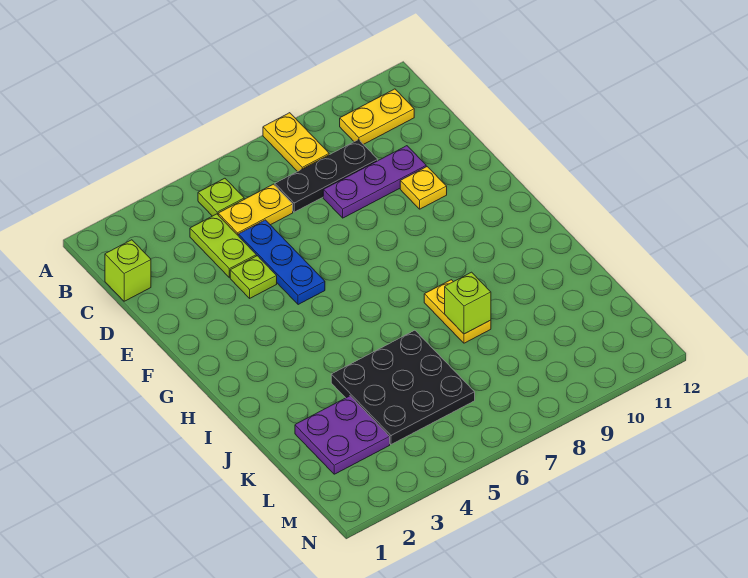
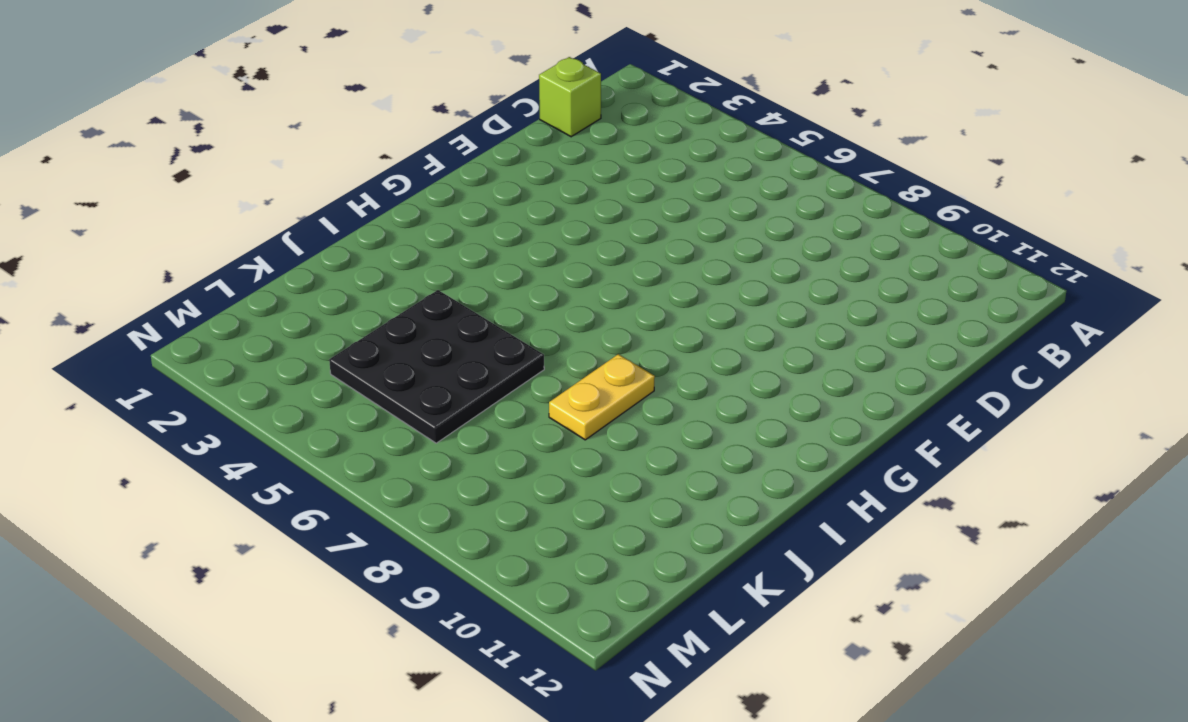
none -> yellow 1x2 plate [263,113,329,172]
none -> lime 1x1 plate [198,178,244,216]
none -> yellow 1x2 plate [340,89,414,145]

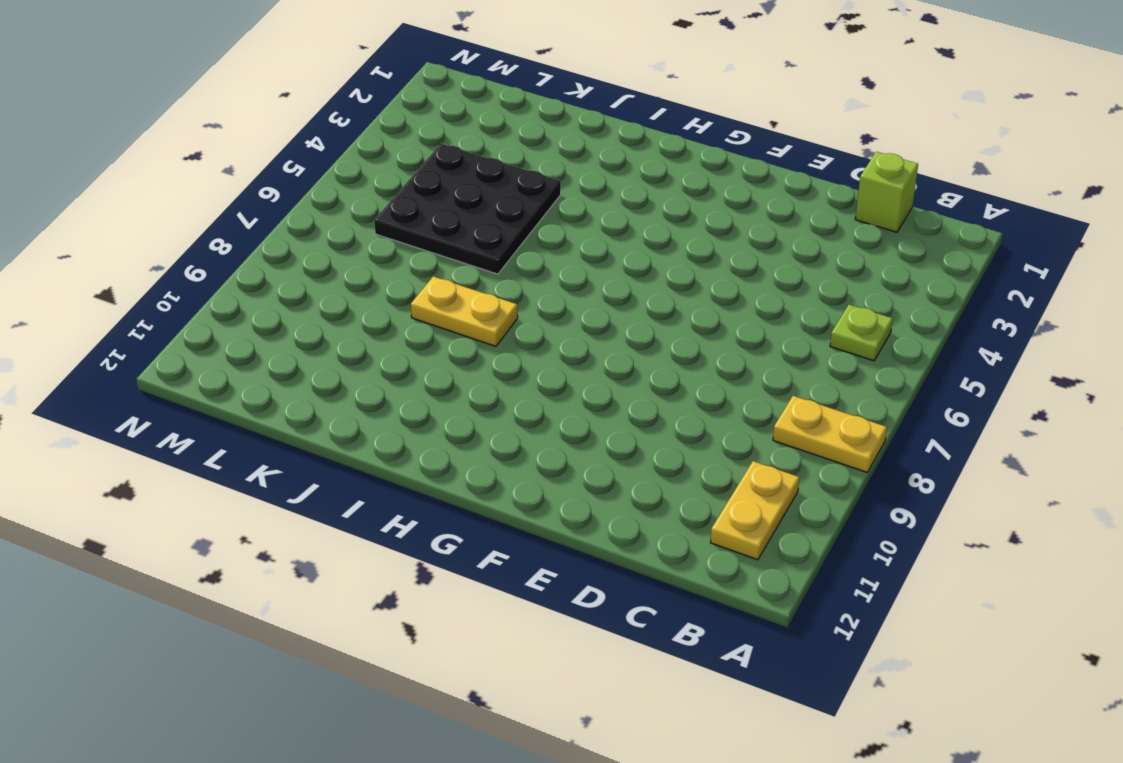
none -> lime 1x2 plate [190,214,256,278]
none -> yellow 1x2 plate [218,184,293,235]
none -> black 1x3 plate [275,140,378,212]

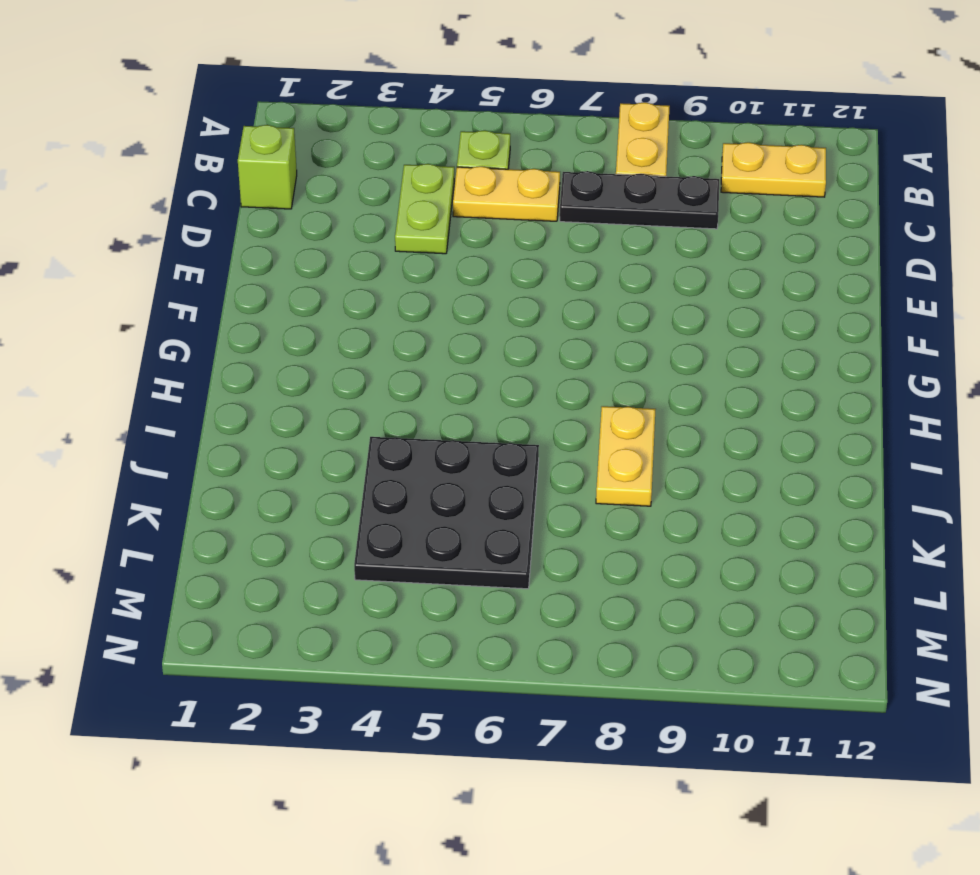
none -> blue 1x3 plate [238,220,325,305]
none -> purple 1x3 plate [323,146,426,218]
none -> lime 1x1 plate [230,256,277,298]

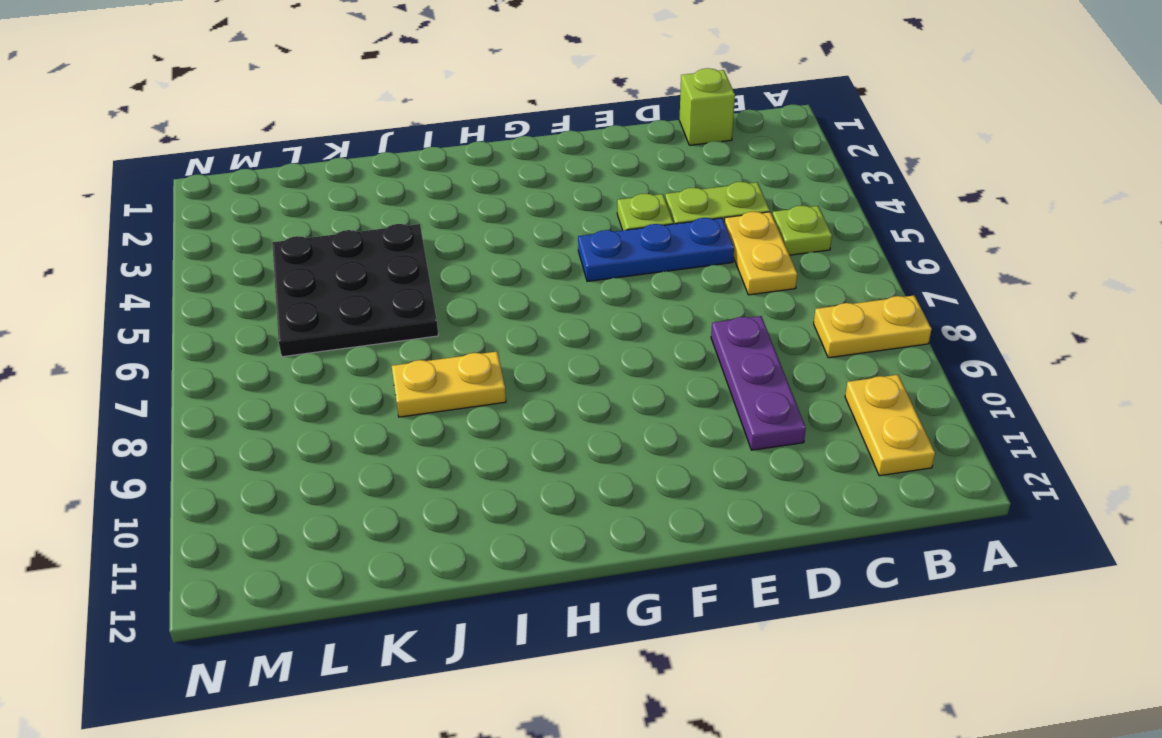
none -> black 1x3 plate [275,140,378,212]
none -> yellow 1x1 plate [400,167,447,209]
none -> purple 2x2 plate [295,396,390,474]

